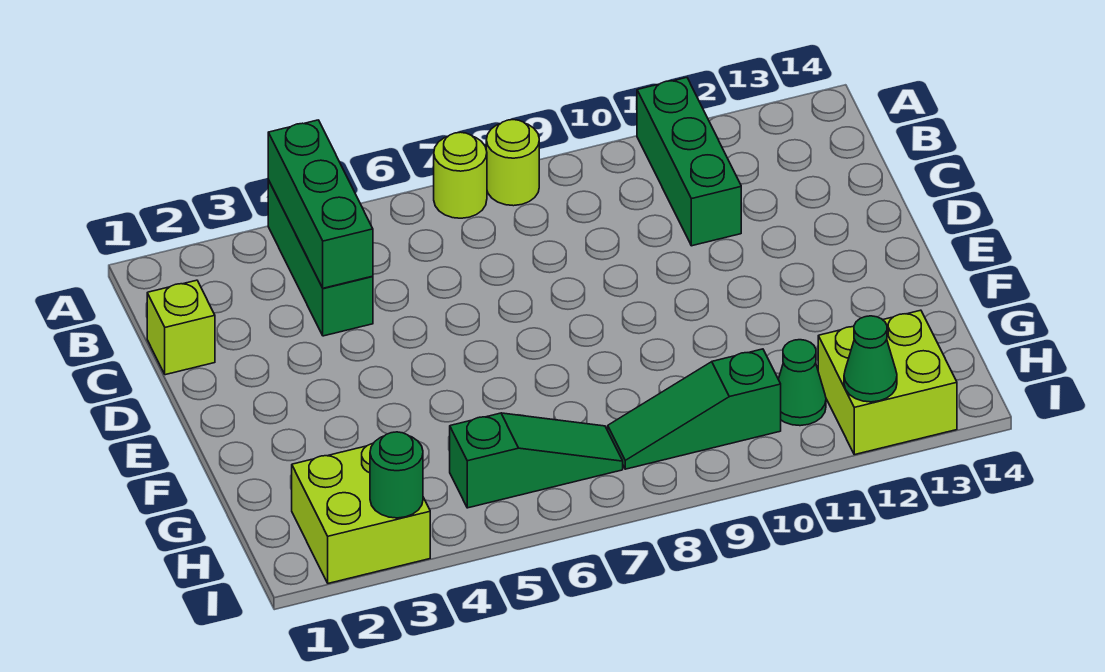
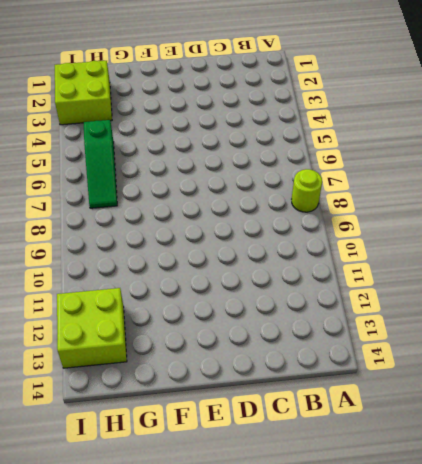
none -> green 1x3 brick [268,180,373,336]
none -> lime 1x1 round brick [434,132,487,218]
none -> green 1x3 brick [637,78,741,246]

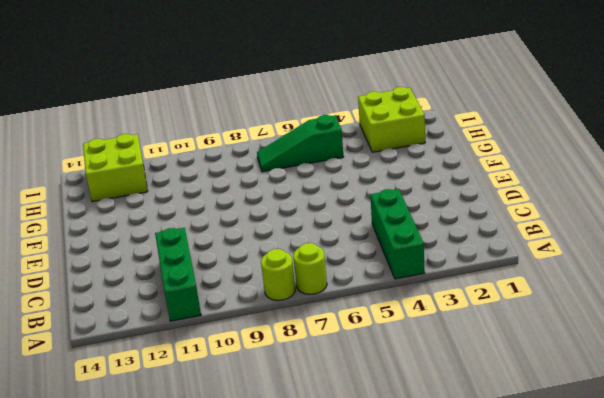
none -> lime 1x1 brick [147,280,215,375]
none -> green 1x3 slope [608,349,781,469]
none -> green 1x1 cone [778,340,826,426]

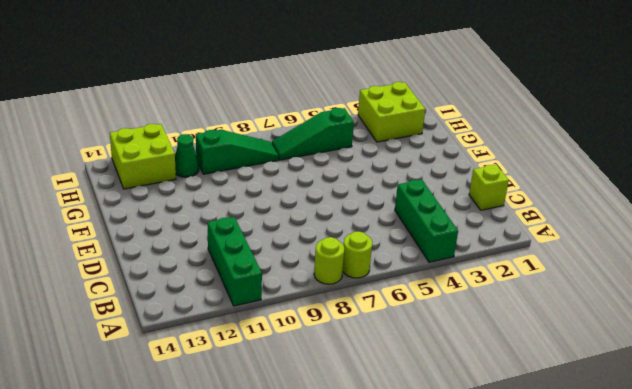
none -> green 1x3 brick [268,120,373,288]
none -> green 1x1 round brick [370,432,423,518]
none -> green 1x1 cone [844,316,897,402]

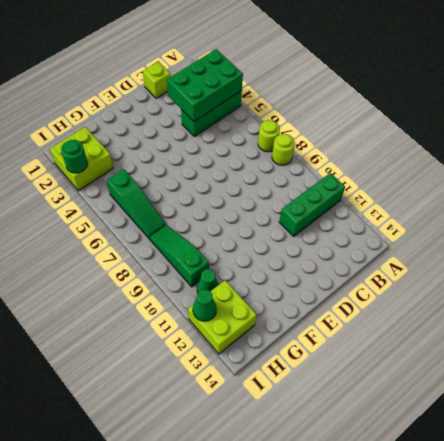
green 2x3 brick [167,49,243,121] -> green 1x3 brick [268,120,373,288]

